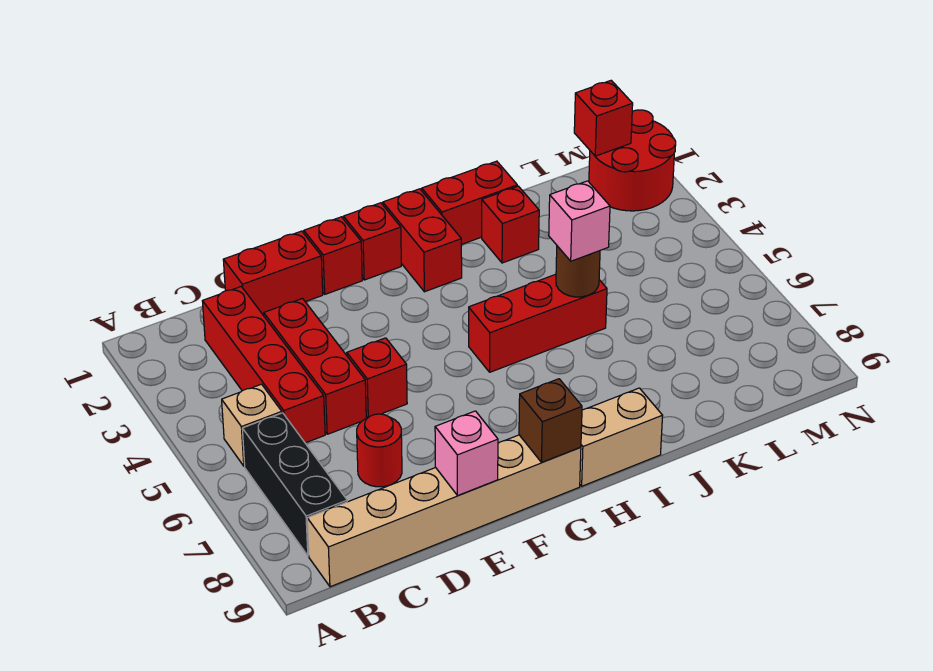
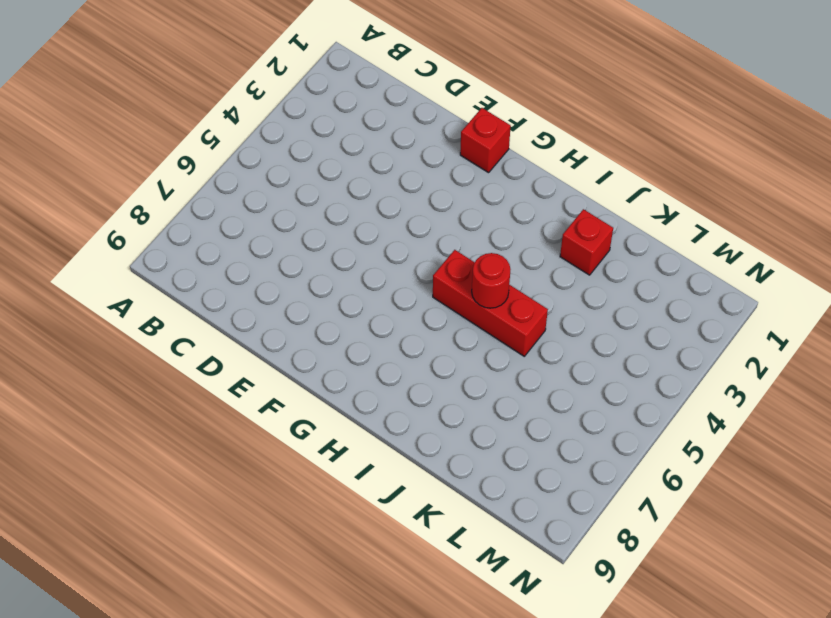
red 1x1 round brick [472,253,511,308] -> red 1x1 round brick moved to [357,414,402,487]
none -> tan 1x1 brick [222,384,282,466]
none -> black 1x3 brick [242,413,347,556]
none -> tan 1x6 brick [307,435,581,587]

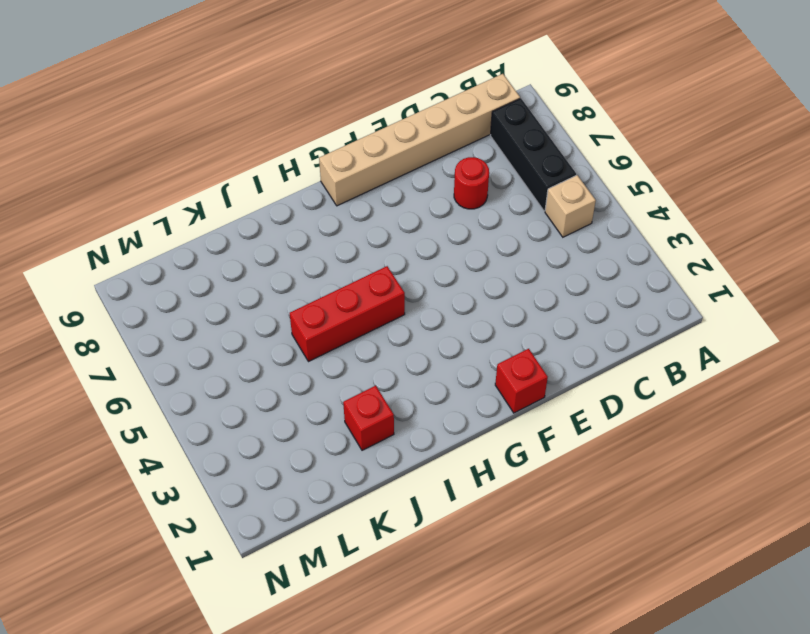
none -> red 1x4 brick [202,287,325,443]
none -> red 1x2 brick [223,231,323,316]
none -> red 1x3 brick [264,299,366,434]

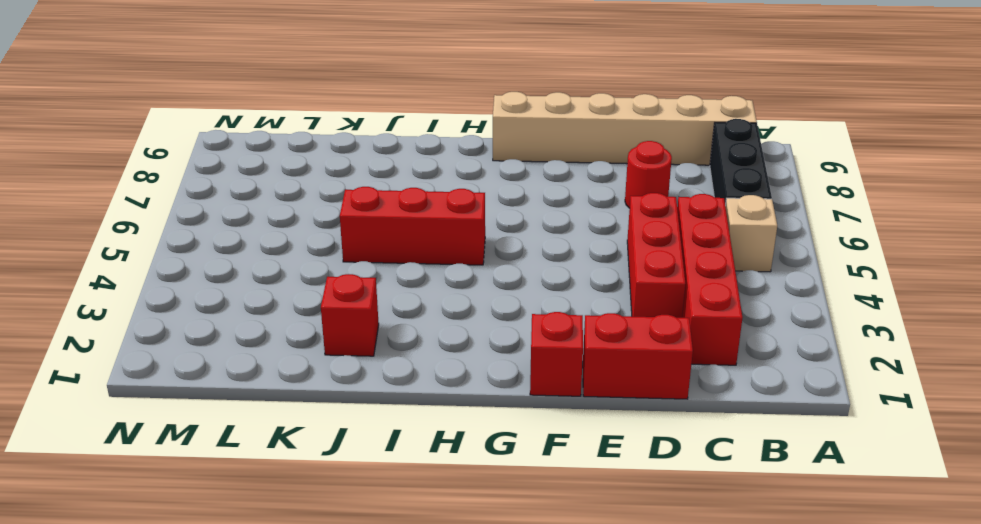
none -> red 1x1 brick [347,338,407,418]
none -> red 1x1 brick [343,203,401,280]
none -> red 1x2 brick [383,189,462,292]

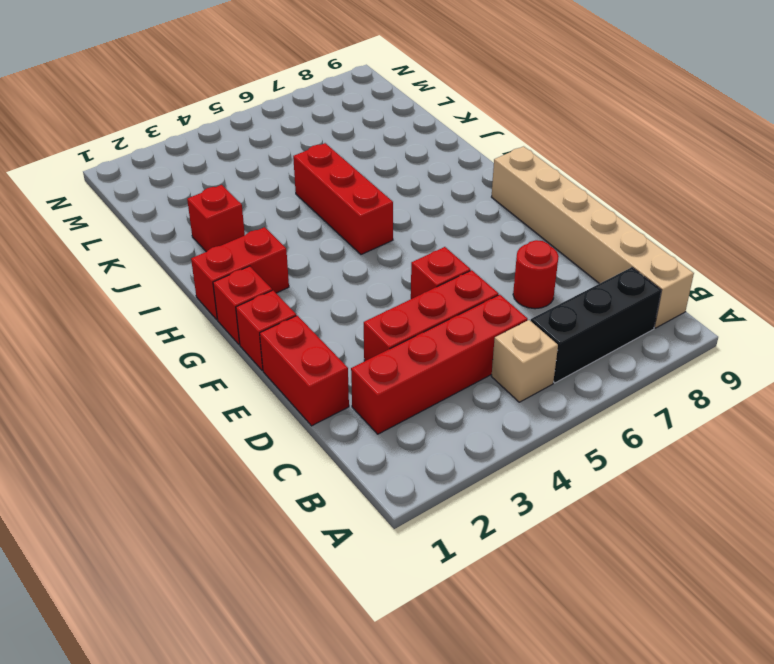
none -> tan 1x2 brick [580,388,663,486]
none -> red 1x2 brick [422,161,517,245]
none -> red 2x2 round brick [589,110,676,211]

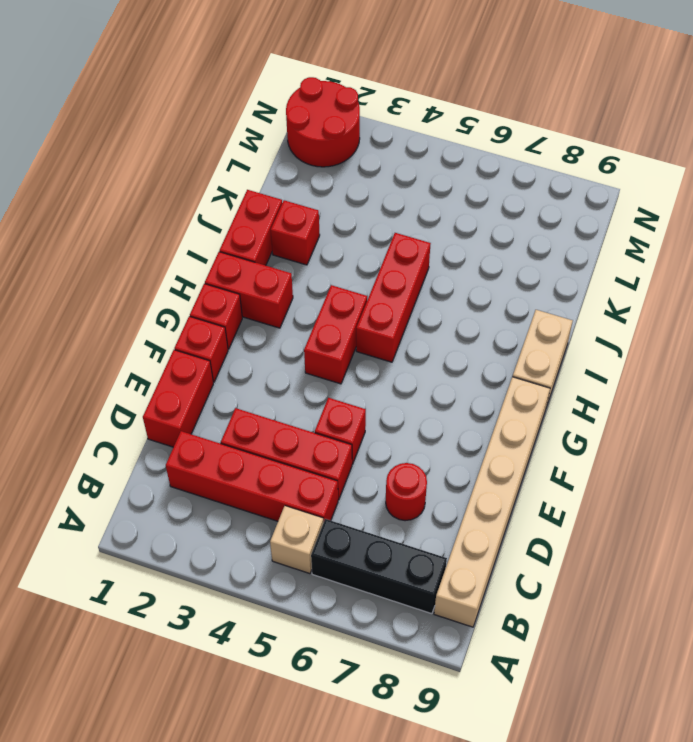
red 1x2 brick [304,285,367,384] -> none
none -> pink 1x1 brick [435,411,498,496]
none -> brown 1x1 brick [519,379,582,462]
none -> brown 1x1 round brick [556,246,600,297]

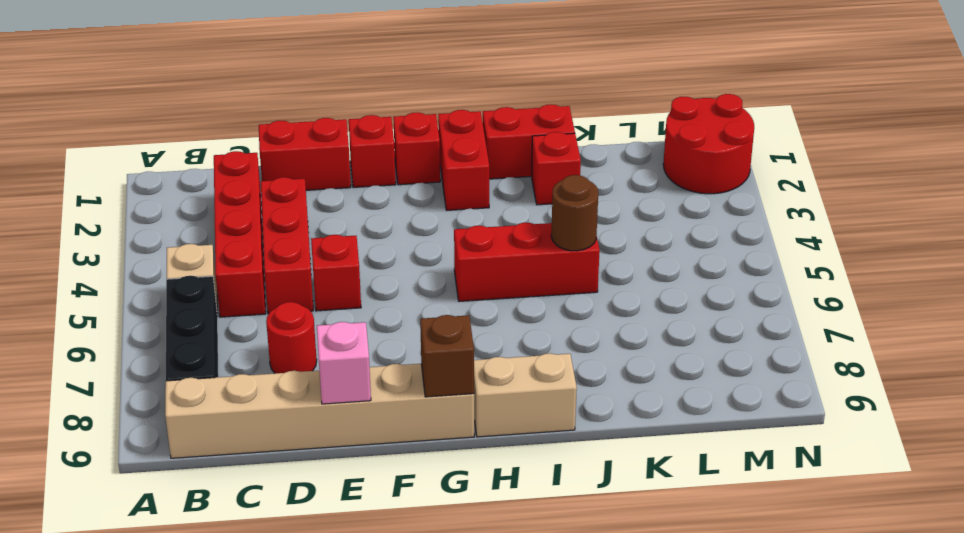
none -> red 1x1 brick [574,80,633,156]
none -> pink 1x1 brick [549,181,610,261]

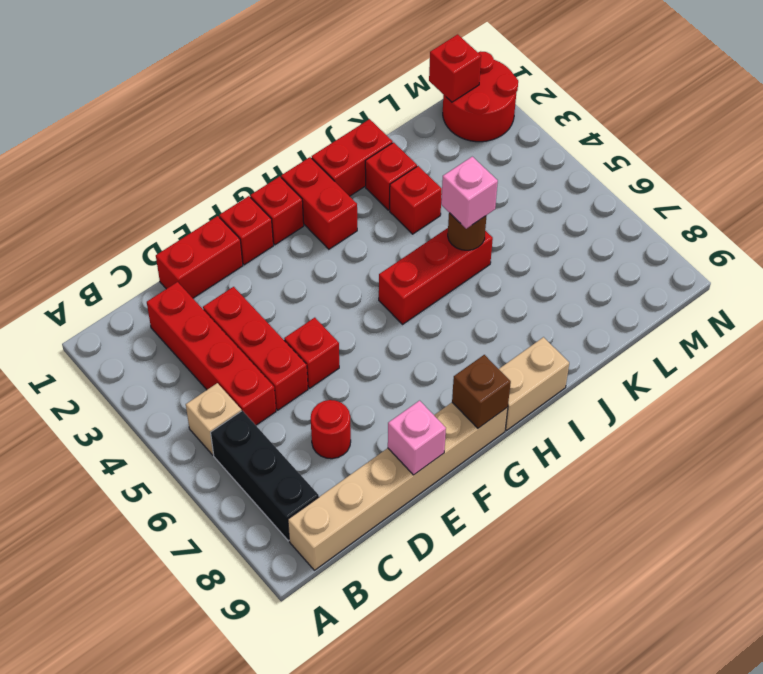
red 1x1 brick [390,166,442,234] -> none

